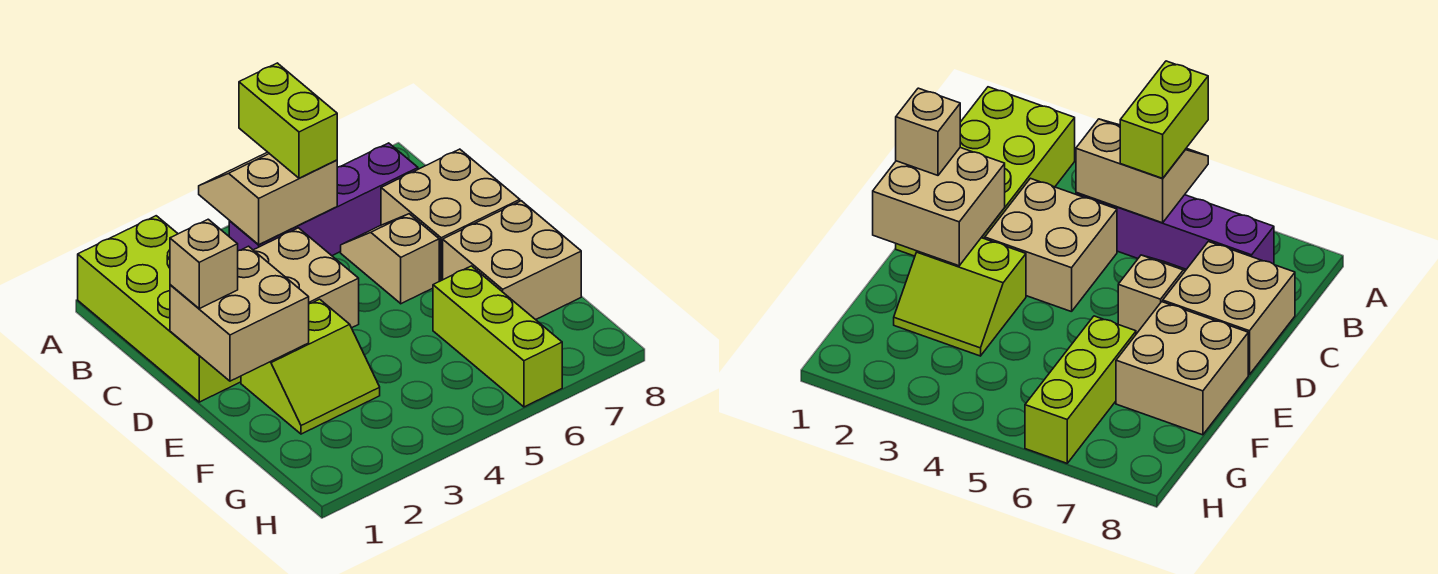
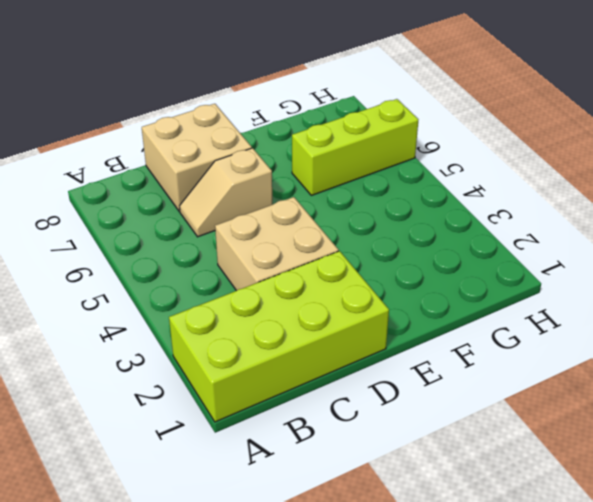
none -> purple 1x4 brick [229,143,418,256]
none -> lime 2x2 slope [241,299,380,434]
none -> tan 2x2 brick [443,201,581,320]

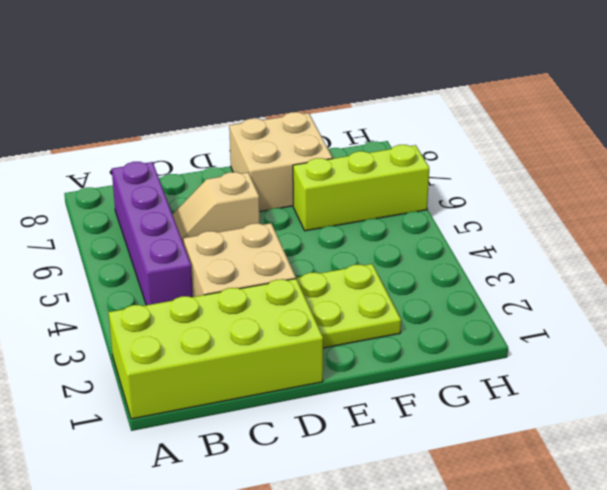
lime 2x2 plate [296,264,401,348] -> lime 2x2 slope [241,299,380,434]
none -> tan 2x2 brick [381,149,520,281]
none -> tan 2x2 slope [199,152,337,244]
none -> tan 2x2 brick [170,246,309,381]

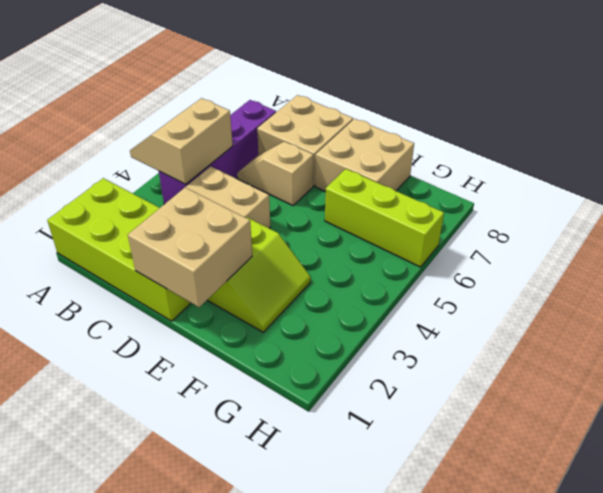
none -> lime 1x2 brick [239,63,337,178]
none -> tan 1x1 brick [170,219,238,309]

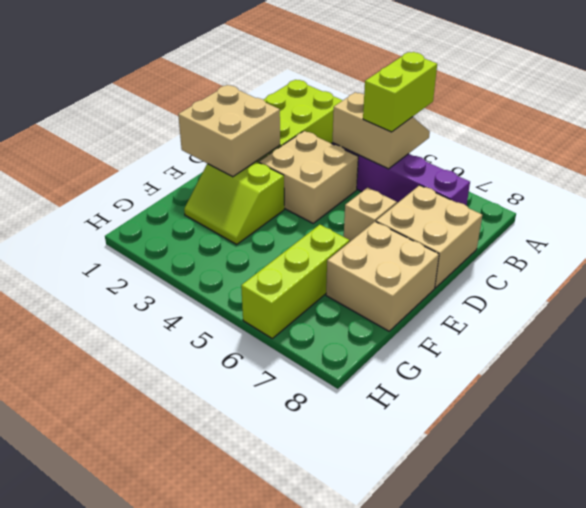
none -> tan 1x1 brick [170,219,238,309]

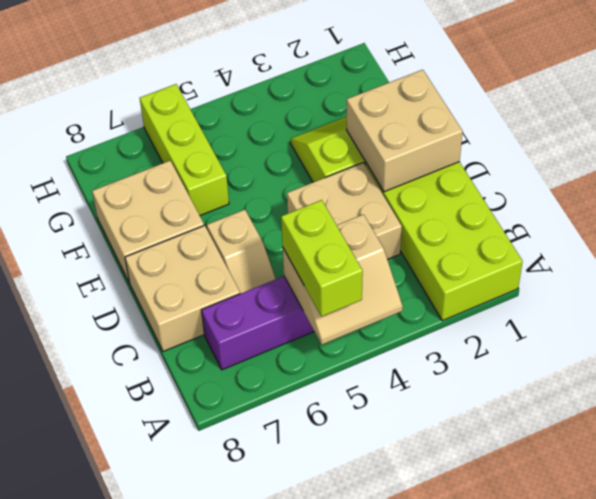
none -> tan 1x1 brick [170,219,238,309]

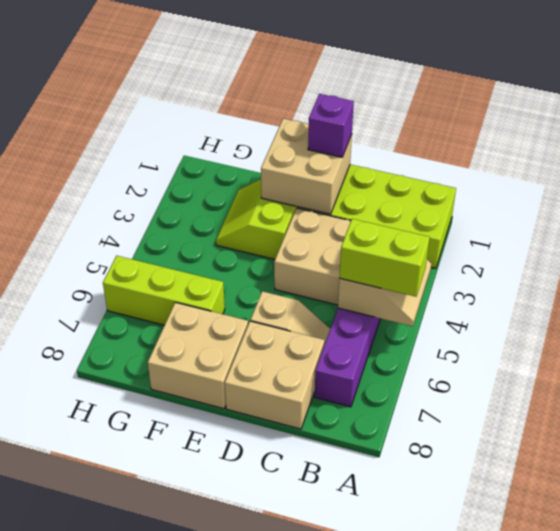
purple 1x1 brick [308,94,354,157] -> tan 1x1 brick [170,219,238,309]

